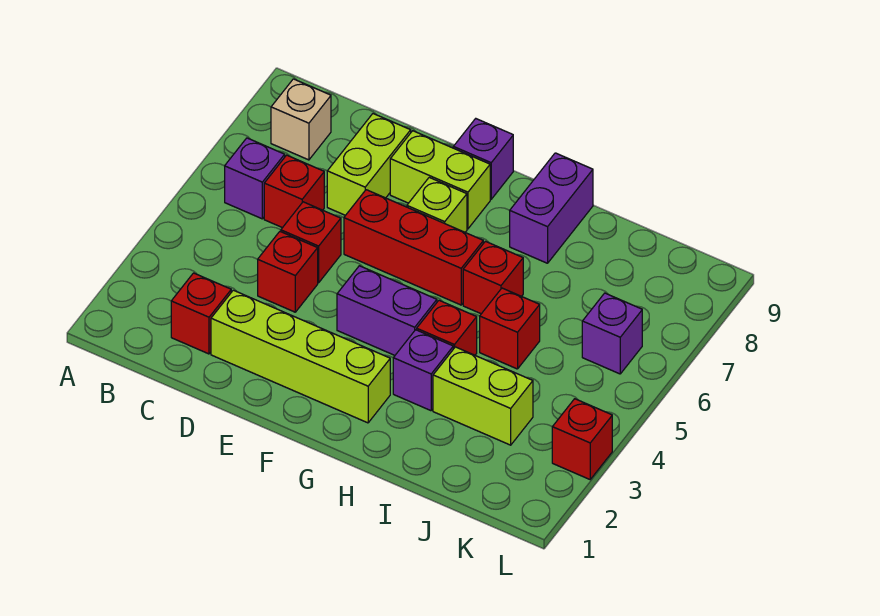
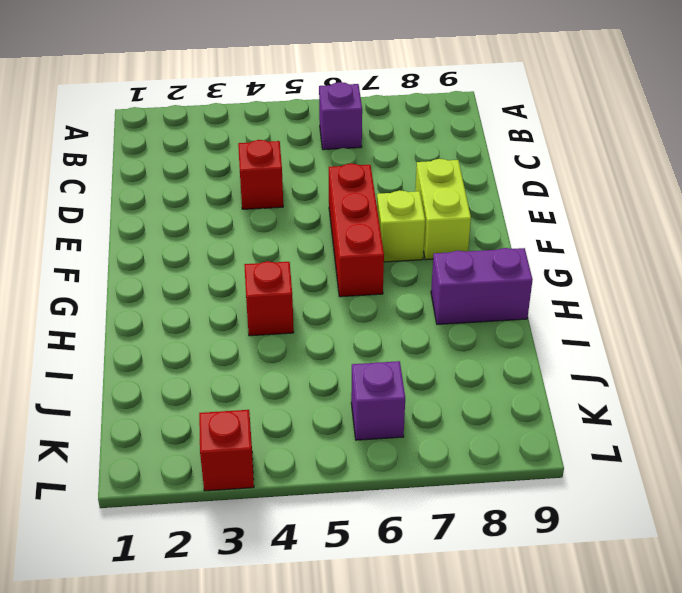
none -> tan 1x1 brick [271,79,331,160]
none -> red 1x1 brick [171,273,231,354]
none -> red 1x1 brick [264,155,324,228]

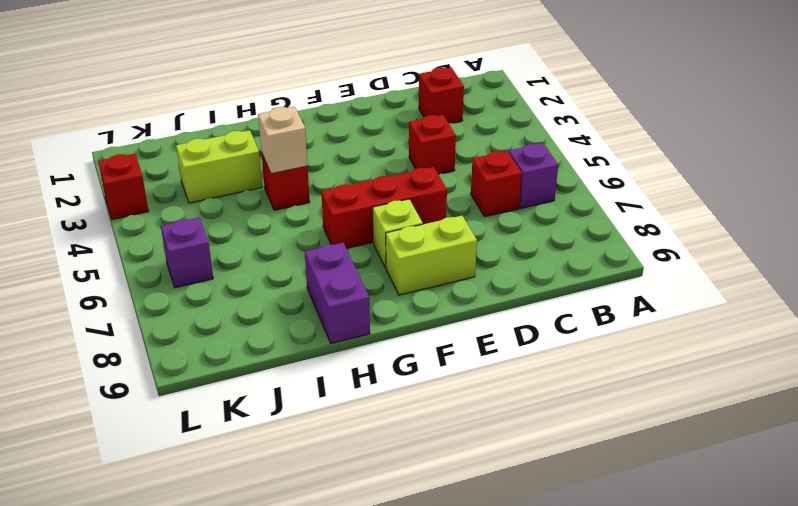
tan 1x1 brick [258,107,308,174] -> tan 1x1 brick moved to [271,79,331,160]
none -> lime 1x4 brick [211,290,390,423]
none -> red 1x1 brick [281,202,341,283]
none -> lime 1x2 brick [327,114,411,215]

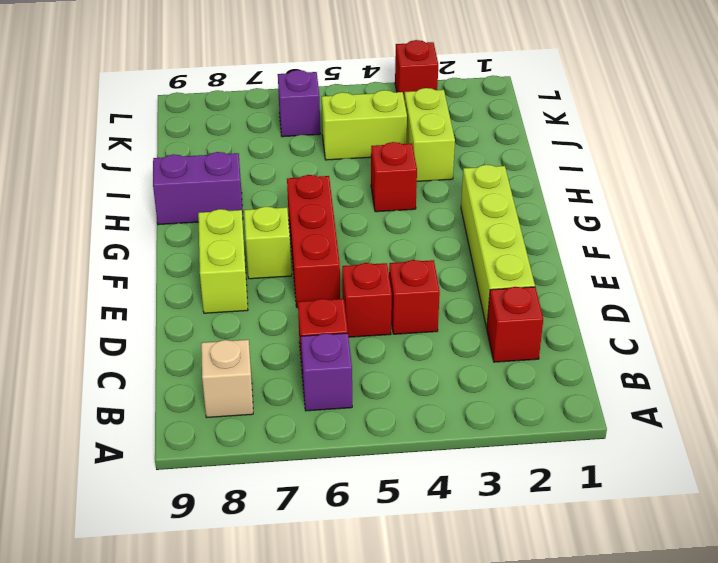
lime 1x2 brick [322,90,407,160] -> lime 1x2 brick moved to [327,114,411,215]
none -> purple 1x2 brick [337,266,437,355]
none -> purple 1x1 brick [453,119,513,199]
none -> purple 1x1 brick [393,330,453,411]

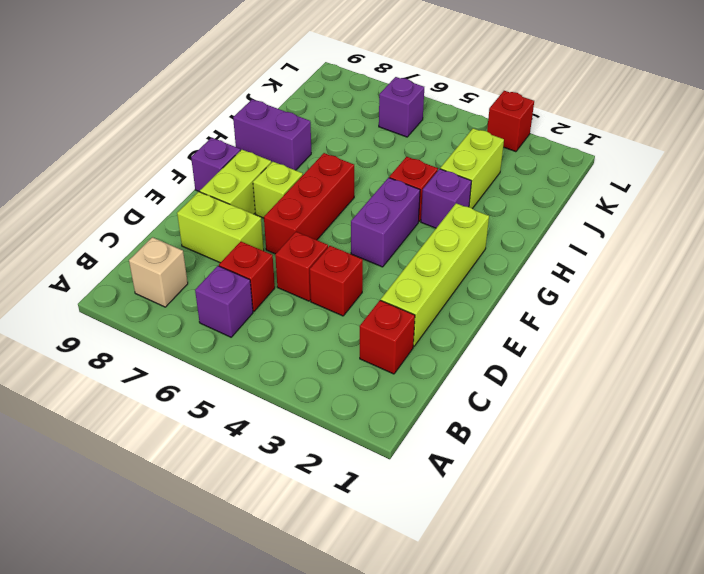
none -> red 1x1 brick [463,241,523,314]
none -> red 1x1 brick [480,288,540,369]

